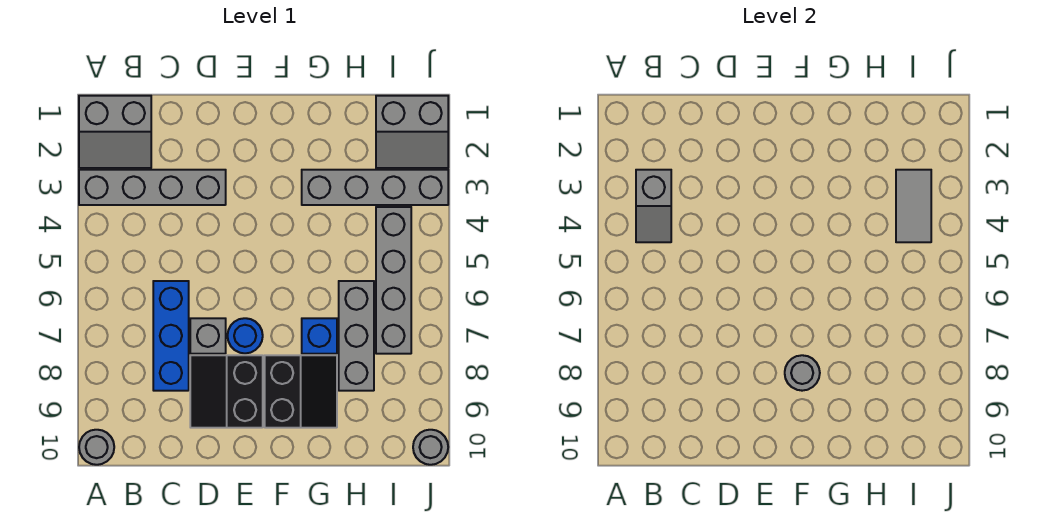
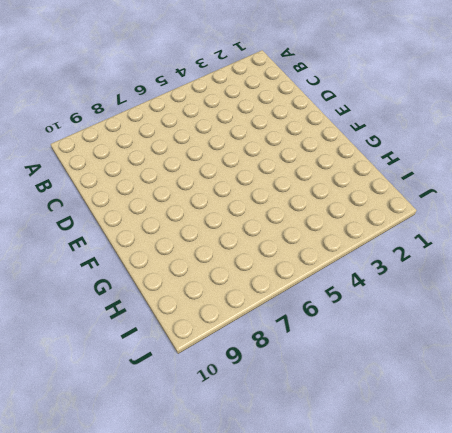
none -> grey 2x2 slope [79,96,151,168]
none -> grey 1x4 brick [79,170,226,205]
none -> grey 1x1 round brick [79,430,114,465]

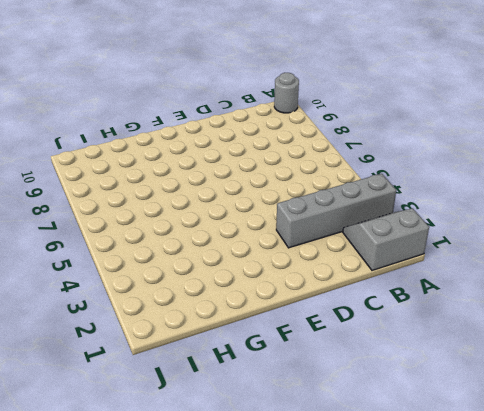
none -> blue 1x3 brick [153,281,189,391]
none -> grey 1x1 brick [190,318,226,354]
none -> black 2x2 slope [190,355,263,428]

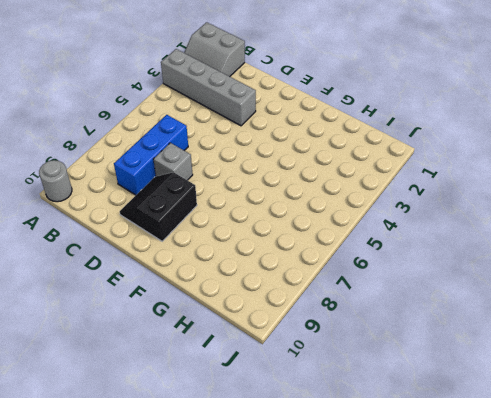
none -> blue 1x1 round brick [227,318,263,353]
none -> black 2x2 slope [265,355,337,428]
none -> grey 1x4 brick [302,170,448,205]

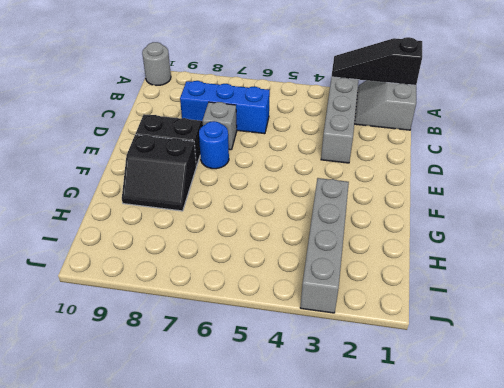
black 1x3 slope [332,37,422,85] -> none
none -> blue 1x1 brick [302,318,337,354]
none -> grey 1x3 brick [339,281,374,391]
none -> grey 2x2 slope [376,96,448,168]

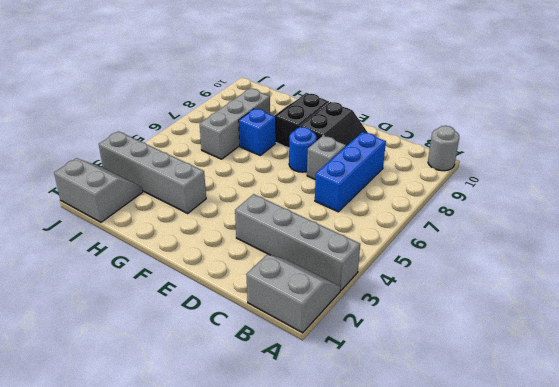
none -> grey 1x4 brick [376,207,411,354]
none -> grey 1x1 round brick [413,430,448,465]
none -> grey 1x2 slope [636,170,671,242]

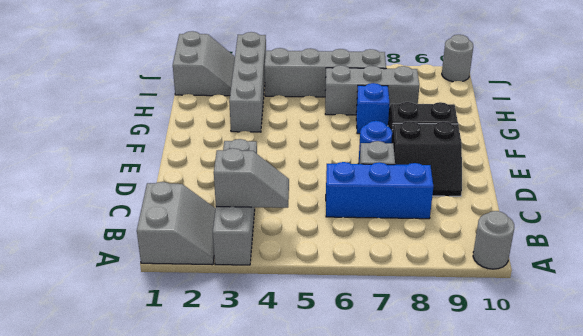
none -> grey 1x1 round brick [785,355,820,391]
none -> grey 1x2 tile [896,170,931,242]

